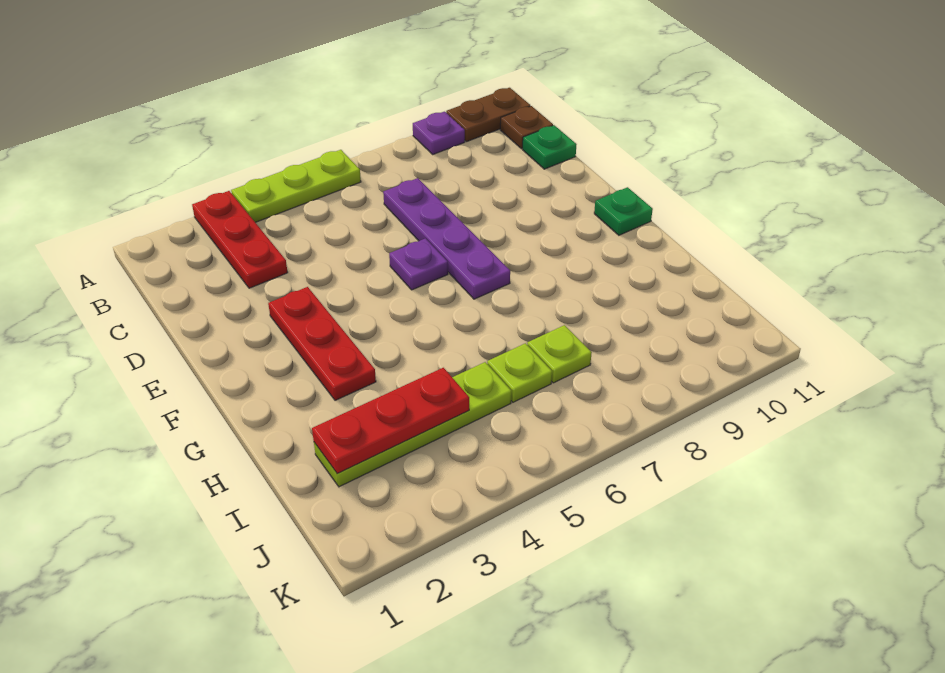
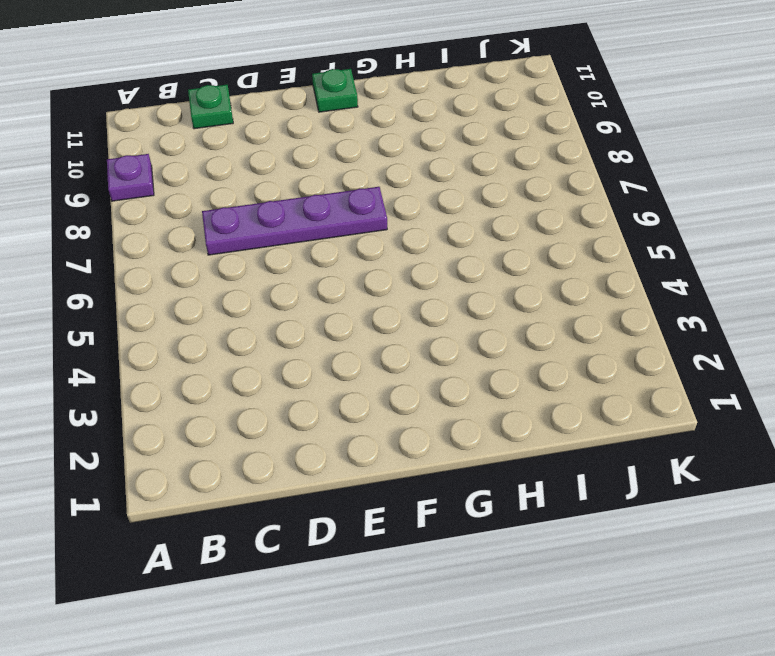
none -> red 1x3 plate [192,191,288,288]
none -> lime 1x3 plate [231,150,361,222]
none -> brown 1x2 plate [446,88,530,142]

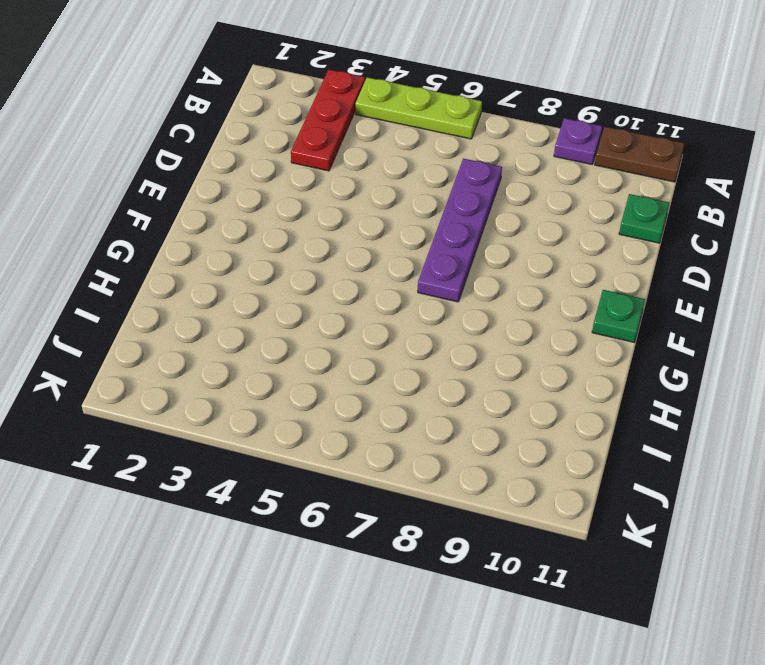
none -> brown 1x1 plate [500,106,553,149]
none -> red 1x3 plate [268,287,376,400]
none -> purple 1x1 plate [389,238,448,290]

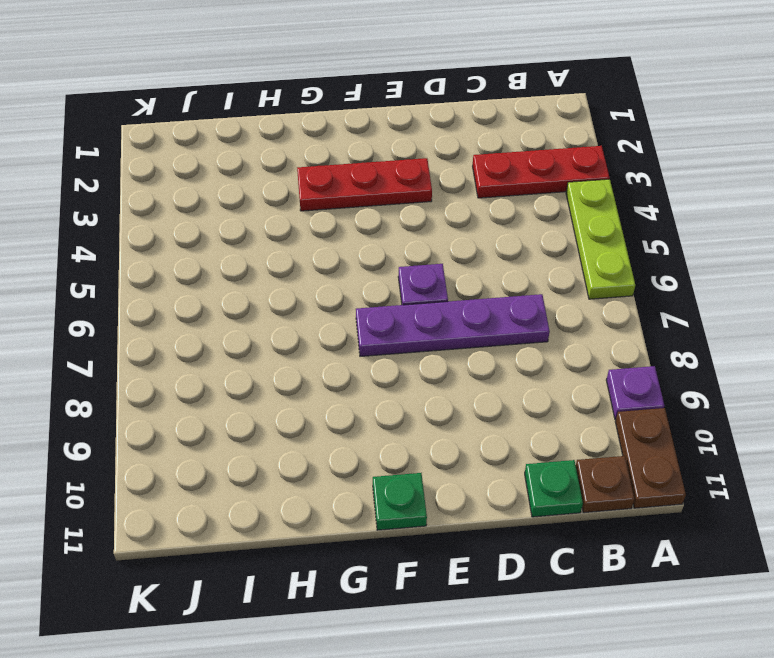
none -> lime 1x4 plate [314,362,511,487]
none -> lime 1x1 plate [487,343,552,402]
none -> lime 1x1 plate [527,325,592,383]

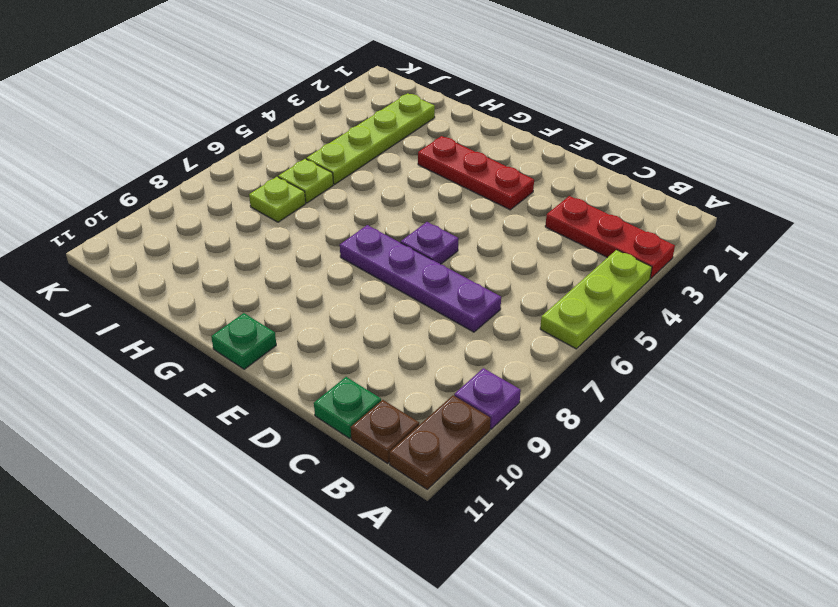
none -> red 1x3 plate [312,368,469,473]

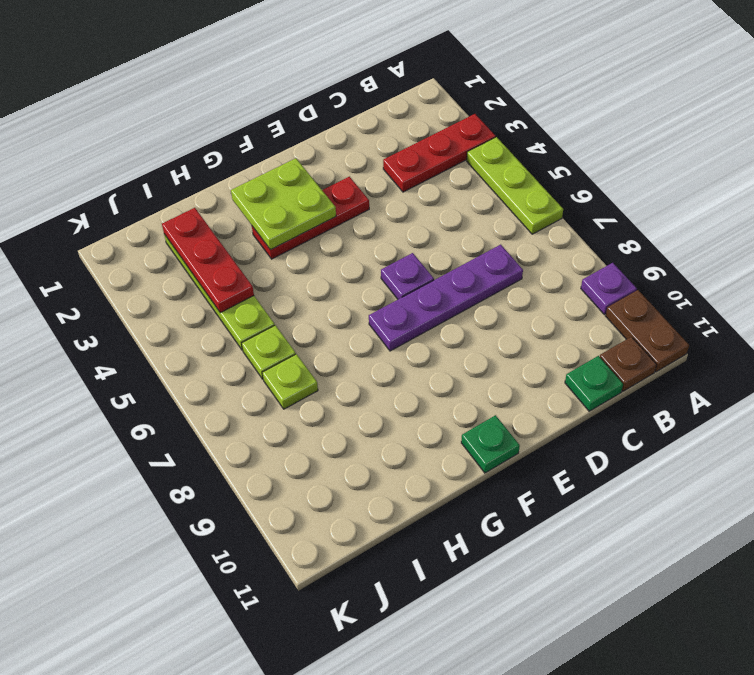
lime 2x2 plate [231,158,336,250] -> none

